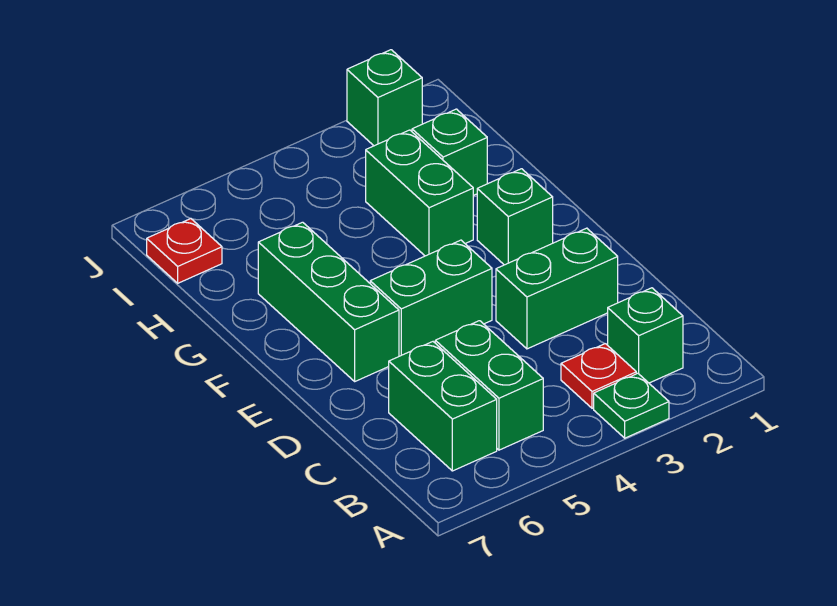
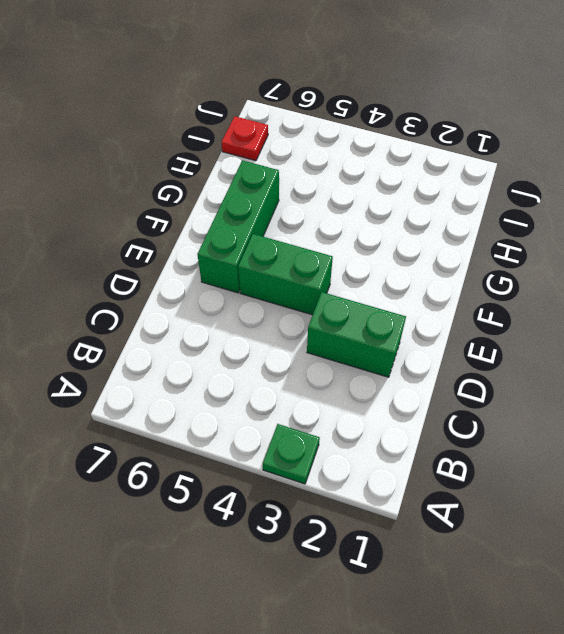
none -> green 1x1 brick [608,288,683,383]
none -> red 1x1 plate [561,344,636,408]
none -> green 1x2 brick [435,321,543,450]

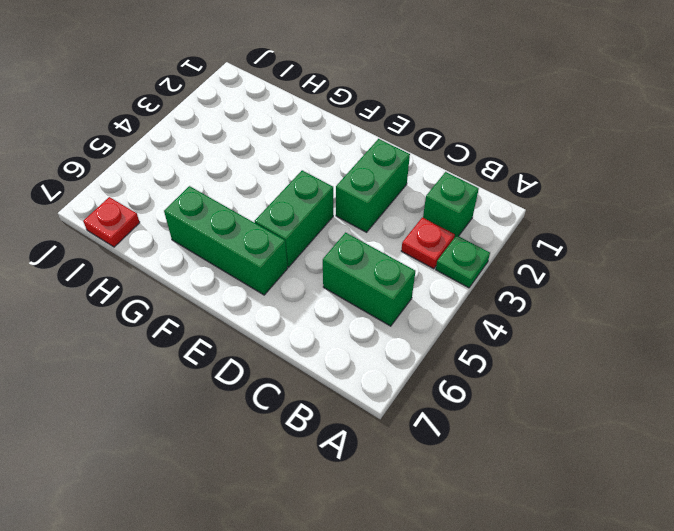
none -> green 1x2 brick [389,342,497,471]
none -> green 1x1 brick [477,169,553,265]
none -> green 1x2 brick [366,130,473,256]

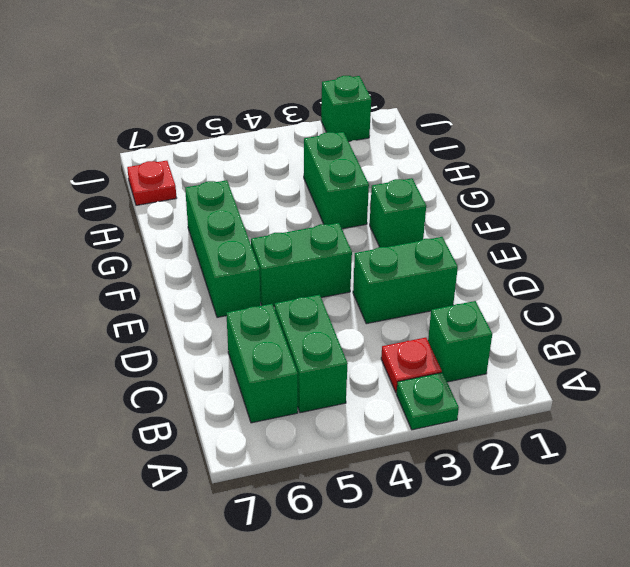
none -> green 1x1 brick [412,109,487,196]

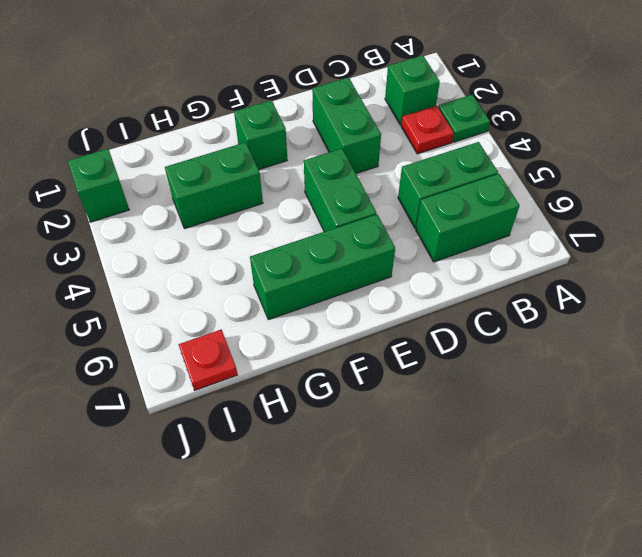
none -> green 1x1 brick [412,109,487,196]

